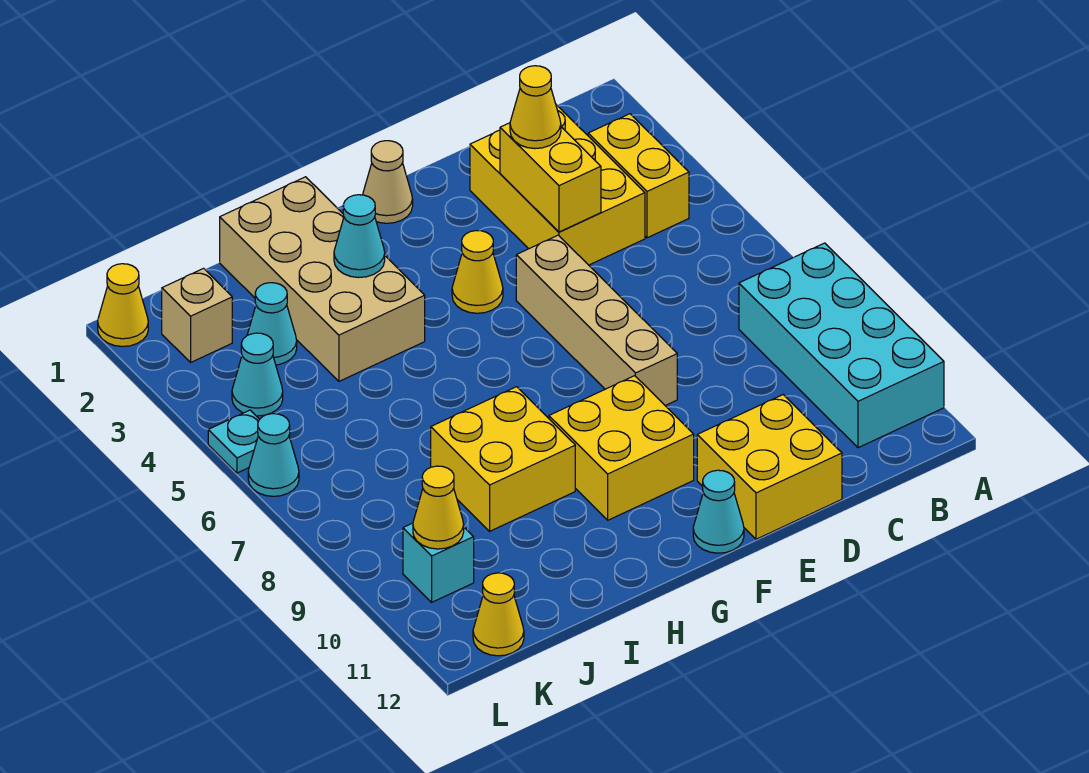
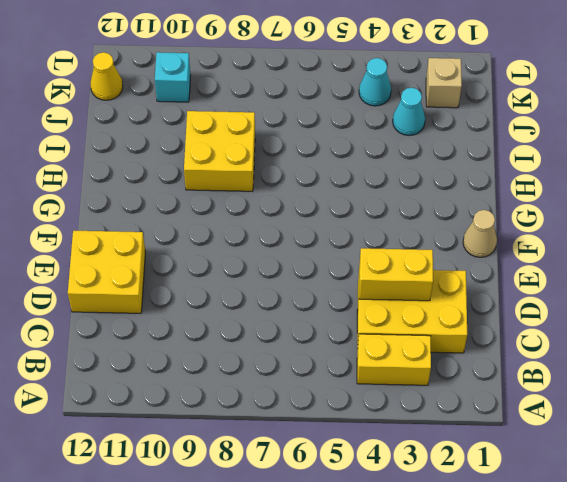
none -> cyan 2x4 brick [739,243,944,448]
none -> tan 1x4 brick [516,235,677,406]
none -> yellow 1x1 cone [452,231,503,313]

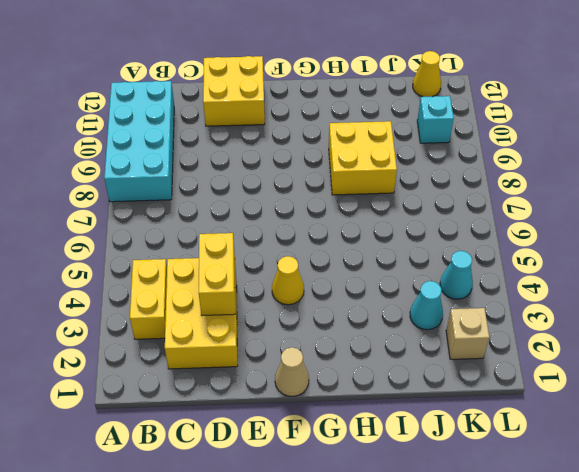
none -> tan 1x4 brick [516,235,677,406]
none -> yellow 2x2 brick [549,376,694,520]
none -> cyan 1x1 cone [693,470,744,553]

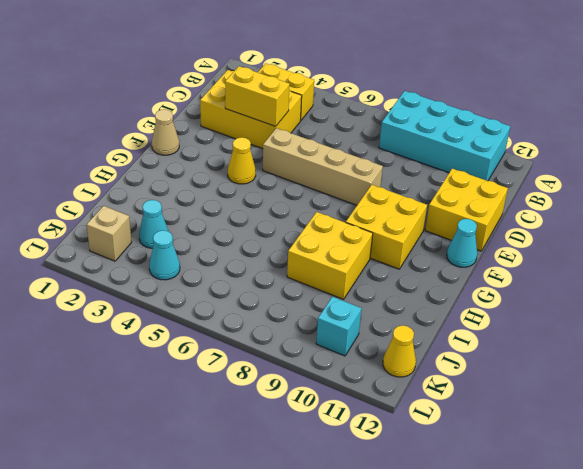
none -> tan 2x4 brick [220,177,425,381]
none -> yellow 1x1 cone [98,264,148,347]
none -> cyan 1x1 plate [208,410,259,473]

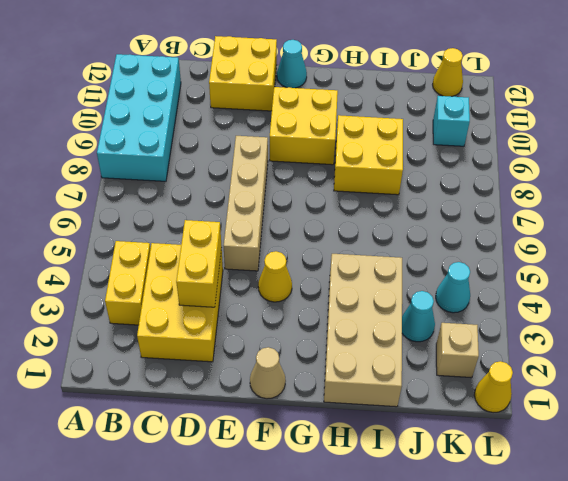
none -> cyan 1x1 plate [208,410,259,473]
none -> cyan 1x1 cone [248,414,299,496]
none -> cyan 1x1 cone [334,195,385,278]

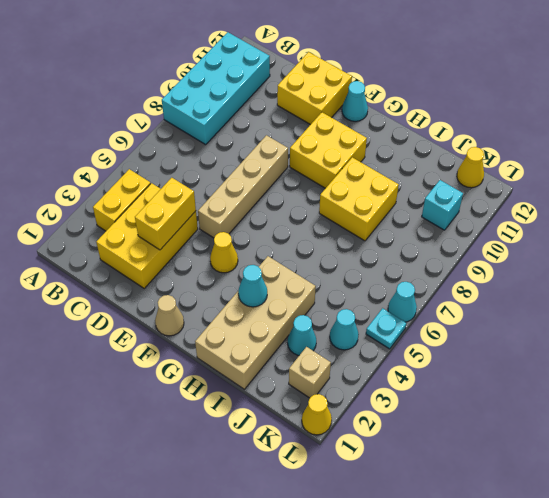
none -> yellow 1x1 cone [413,466,464,549]
none -> yellow 1x1 cone [510,66,561,149]

